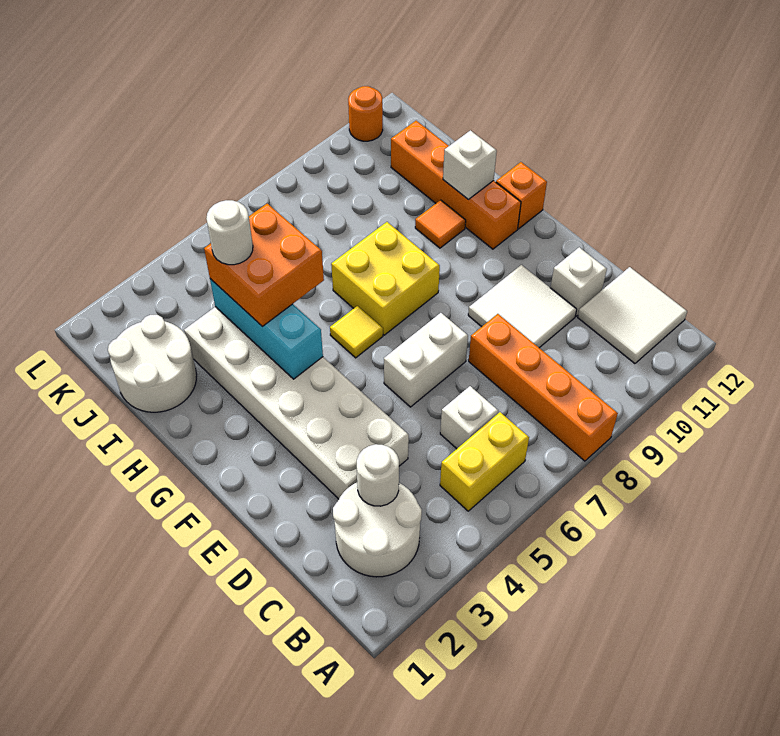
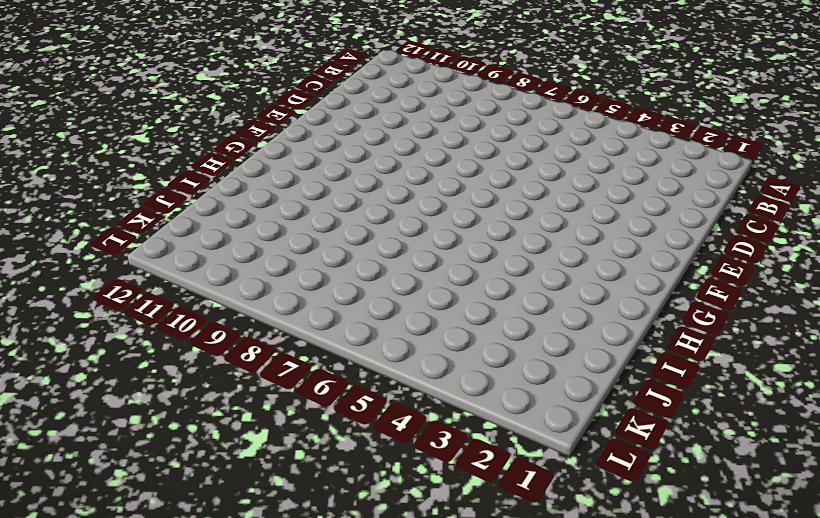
none -> orange 1x4 brick [469,314,618,461]
none -> white 2x2 round brick [333,483,422,577]
none -> yellow 1x2 brick [440,412,529,511]

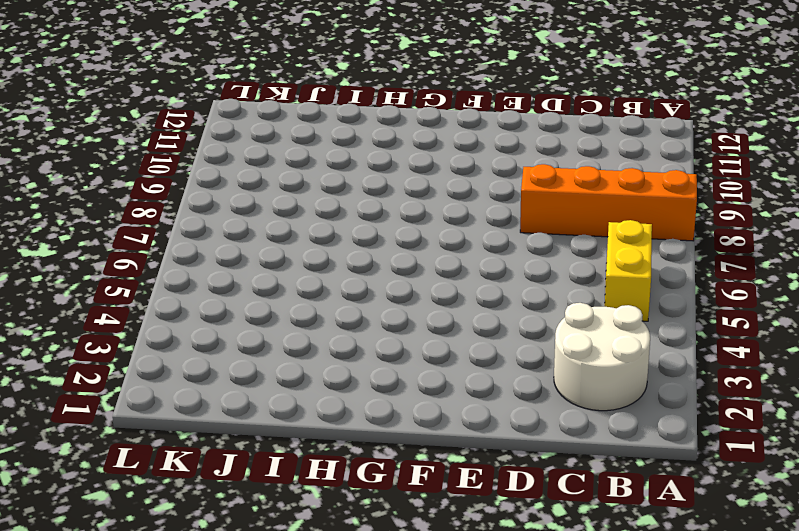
none -> white 2x2 tile [578,267,687,364]
none -> white 1x1 brick [440,386,498,449]
none -> white 2x6 brick [184,307,409,499]

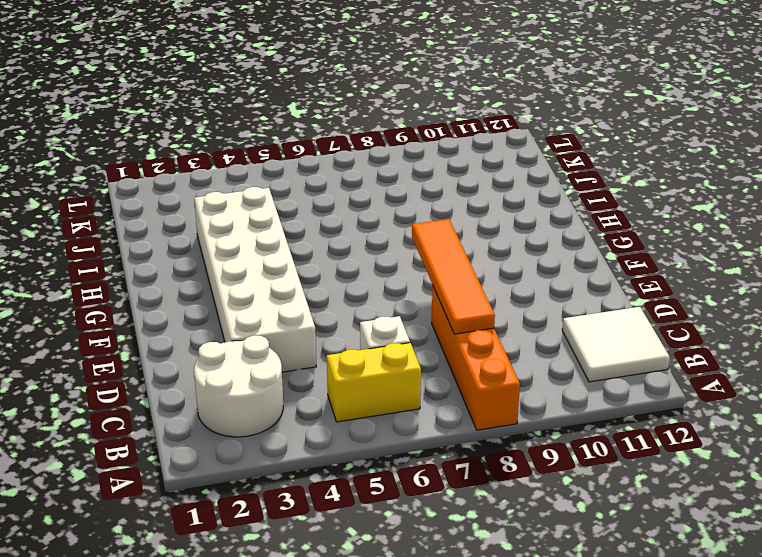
orange 1x4 tile [412,219,495,334] -> none
none -> white 2x2 tile [468,265,577,348]
none -> white 1x1 brick [550,247,607,316]
none -> white 1x2 brick [384,313,468,407]

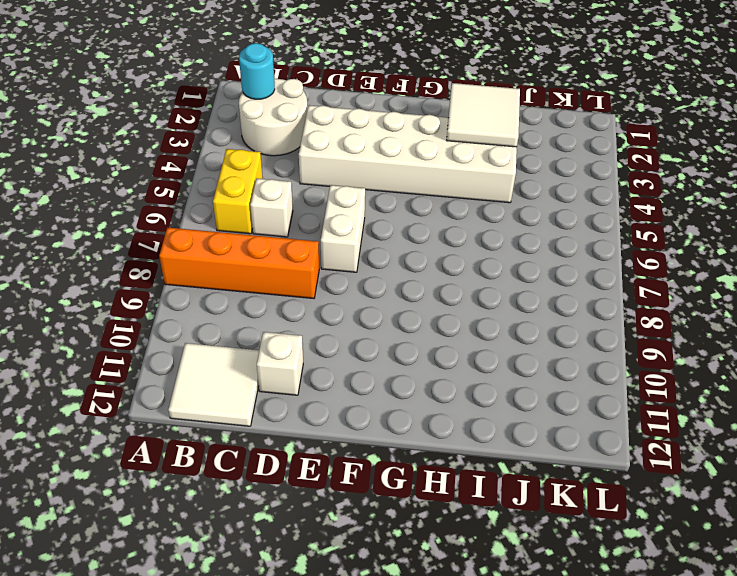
cyan 1x1 round brick [239,43,275,99] -> none
white 2x2 tile [447,83,520,147] -> white 2x2 tile moved to [468,265,577,348]
none -> yellow 1x1 tile [330,306,383,358]
none -> yellow 2x2 brick [331,222,440,335]
none -> orange 1x4 brick [391,121,521,249]

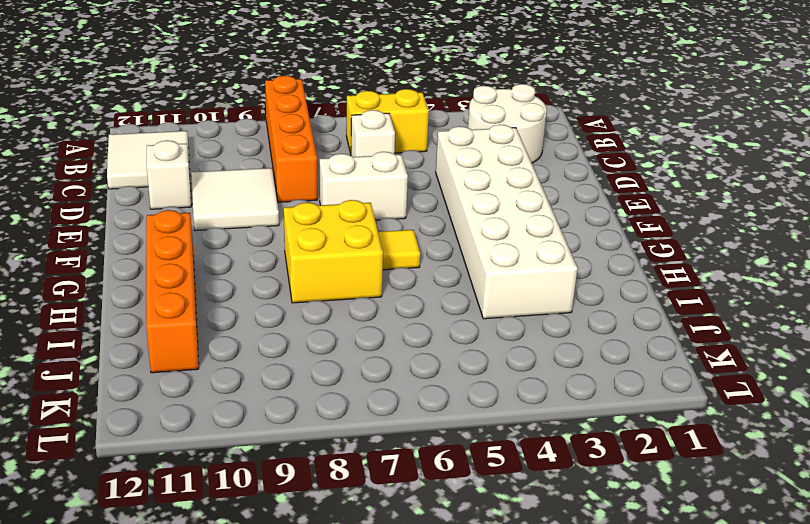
none -> orange 1x1 brick [496,162,547,229]
none -> orange 1x1 tile [415,200,466,248]
none -> white 2x2 round brick [108,315,197,412]

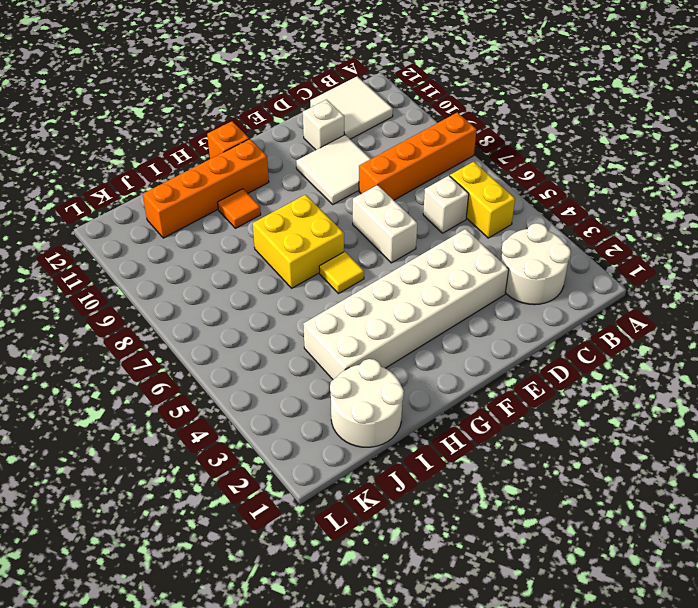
none -> orange 1x1 round brick [348,86,383,141]
none -> white 1x1 round brick [357,444,399,506]
none -> cyan 1x3 brick [210,279,323,379]

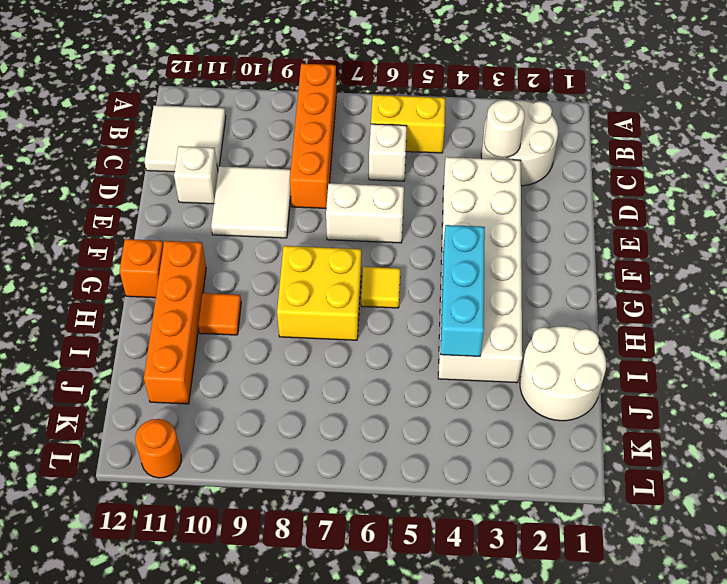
none -> white 1x1 brick [443,130,497,199]
none -> orange 2x2 brick [204,204,324,326]
none -> white 1x1 round brick [206,200,253,265]

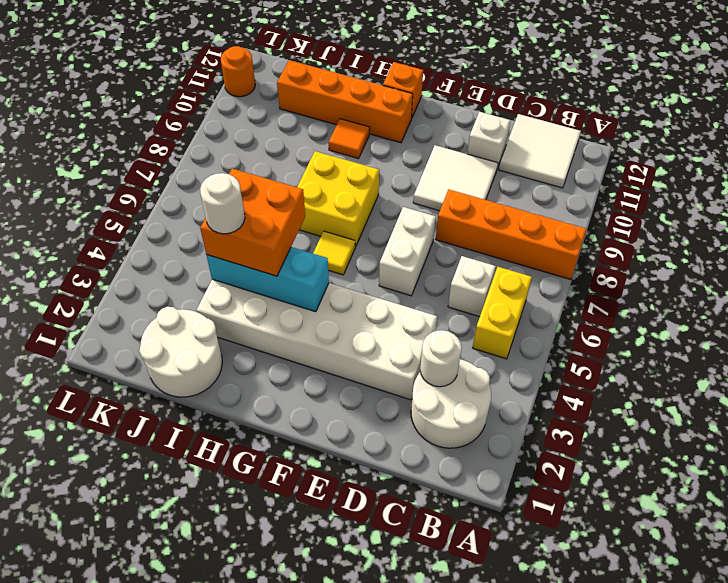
none -> white 1x1 brick [443,130,497,199]

